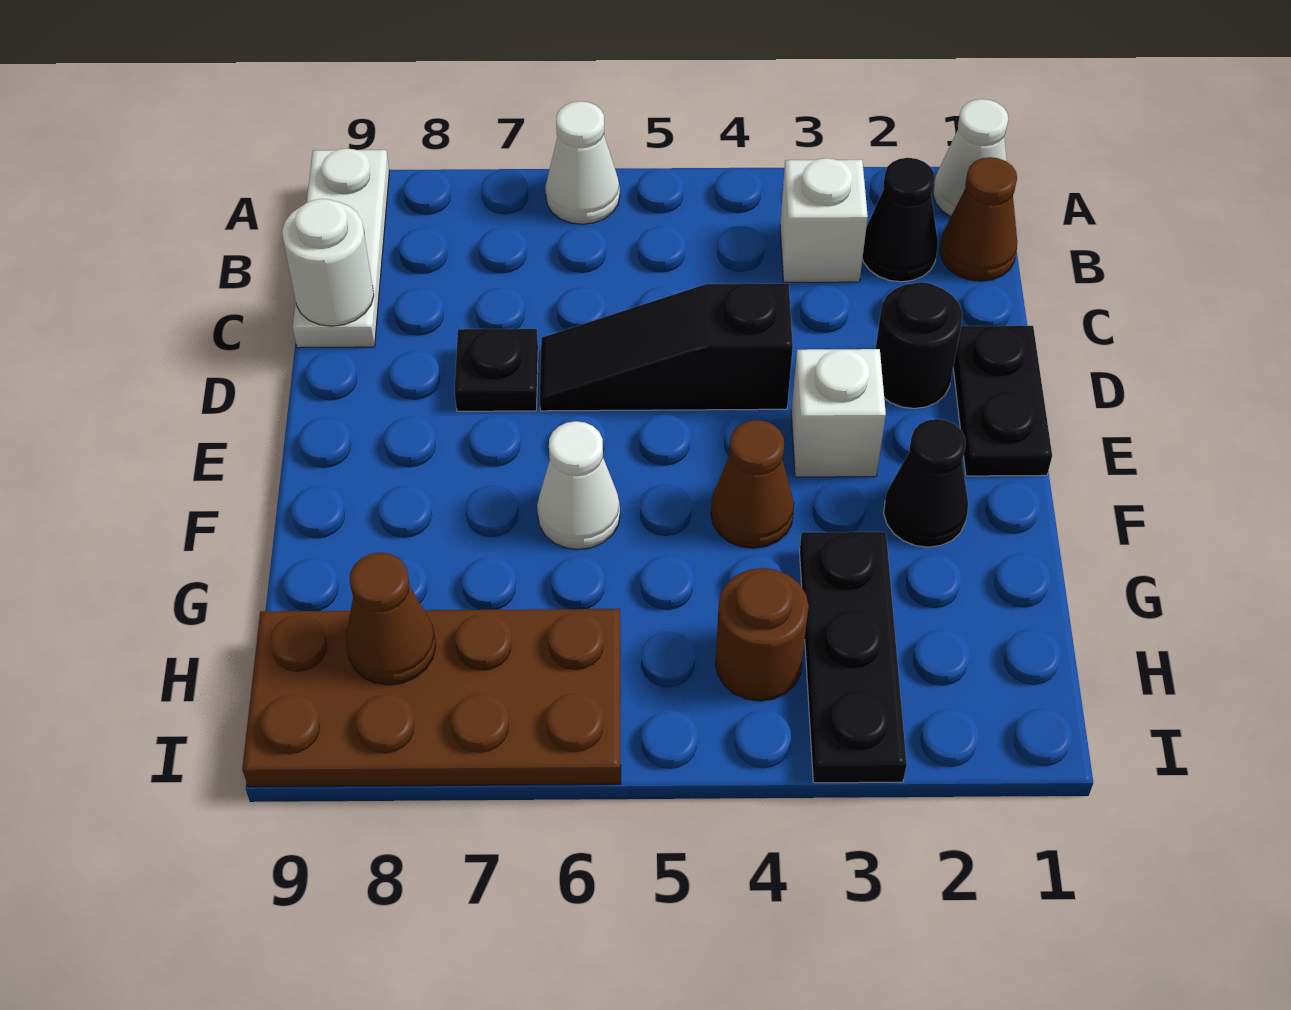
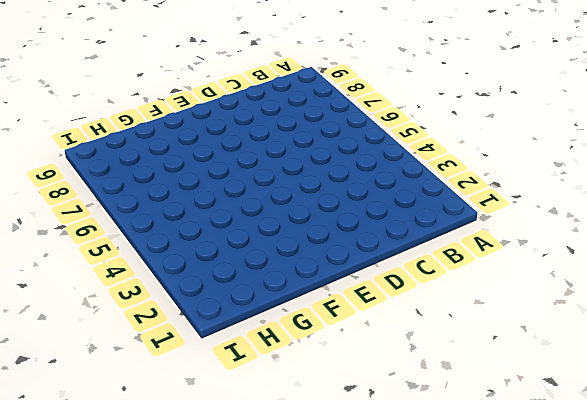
none -> white 1x1 cone [933,99,1008,217]
none -> white 1x1 cone [545,101,620,224]
none -> white 1x3 plate [293,148,389,348]

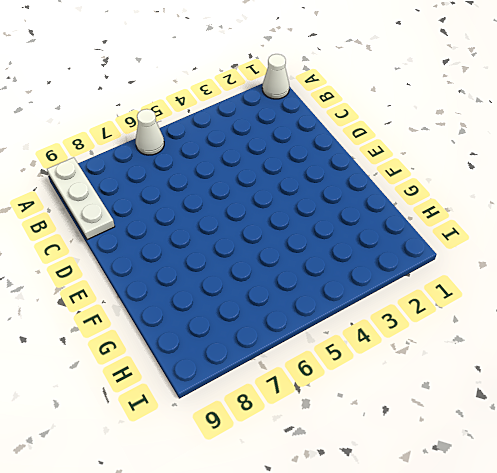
none -> brown 1x1 cone [940,157,1017,281]
none -> black 1x1 cone [862,158,938,282]
none -> white 1x1 brick [780,158,868,282]

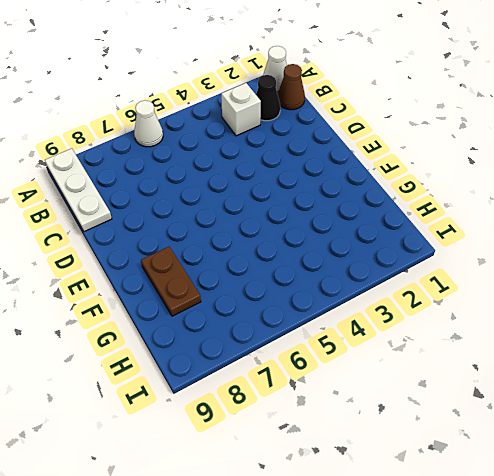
brown 1x2 plate [141,247,201,316] -> none
none -> black 1x2 plate [953,326,1052,476]
none -> black 1x1 round brick [876,282,962,408]
none -> black 1x3 slope [540,283,793,411]

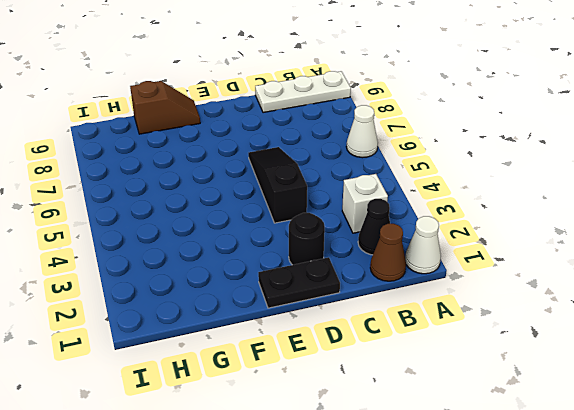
brown 1x2 slope [130,81,200,134] -> none
none -> black 1x1 plate [455,329,538,411]
none -> white 1x1 brick [791,349,886,477]
none -> black 1x1 cone [884,419,968,547]

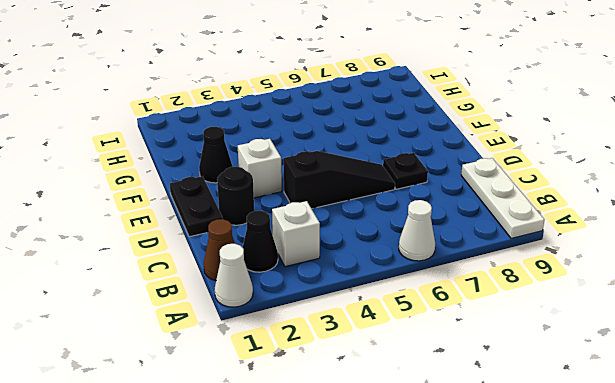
none -> brown 1x1 cone [711,420,794,548]
none -> white 1x1 cone [537,421,620,550]
none -> black 1x3 plate [800,532,907,783]

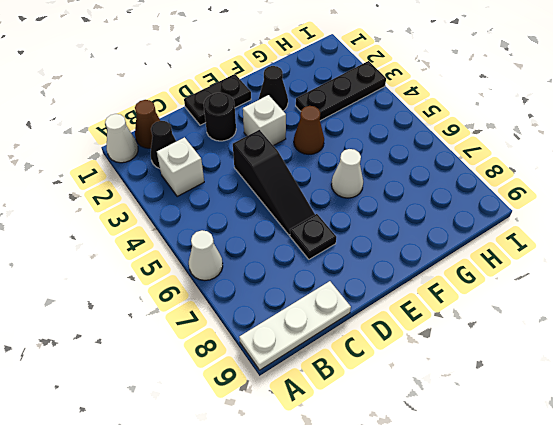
none -> brown 1x1 round brick [716,568,809,701]
none -> brown 2x4 plate [242,609,621,787]
none -> white 1x1 round brick [282,199,374,326]

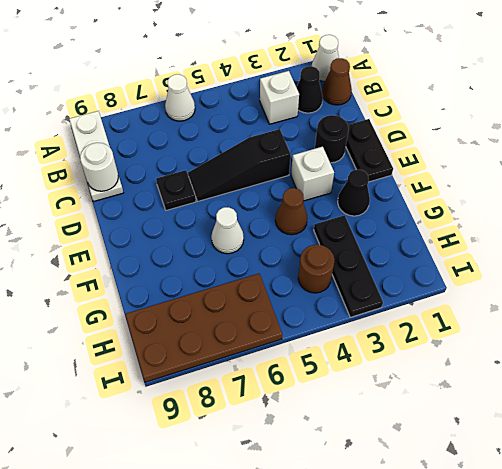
none -> brown 1x1 cone [346,552,436,685]

